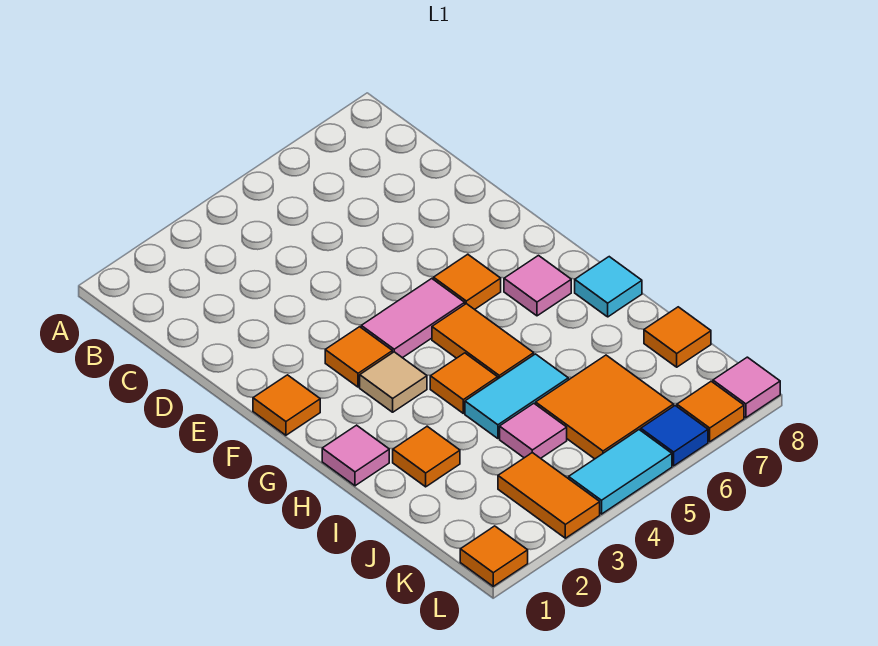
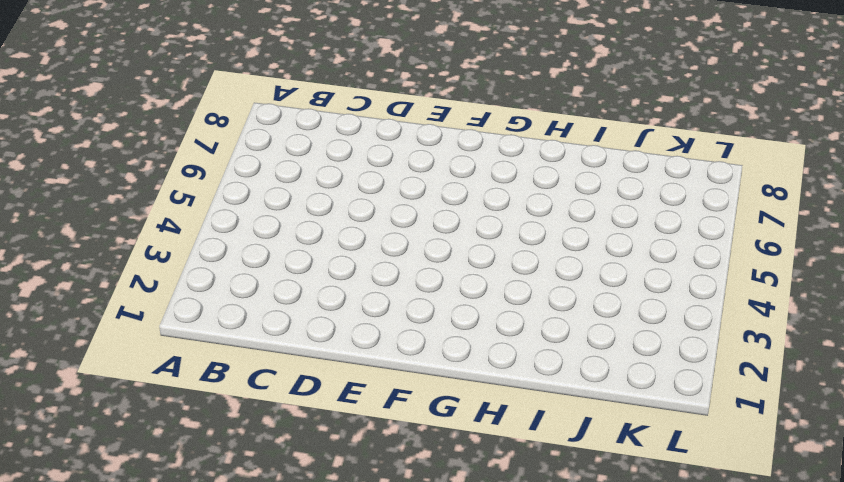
none -> orange 1x1 tile [253,375,320,435]
none -> orange 1x1 tile [325,327,392,387]
none -> pink 1x2 tile [361,279,465,358]

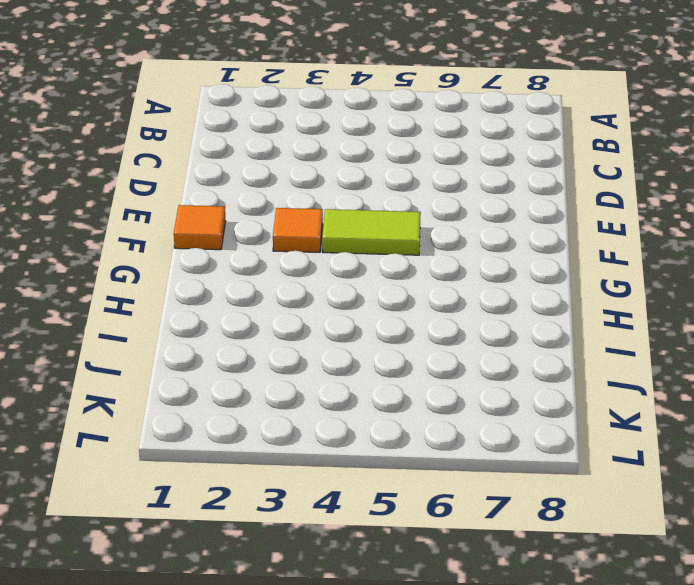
lime 1x2 tile [322,209,421,255] -> pink 1x2 tile [361,279,465,358]
none -> orange 1x1 tile [433,254,501,309]
none -> tan 1x1 tile [360,352,427,412]
none -> orange 1x2 tile [432,304,534,379]

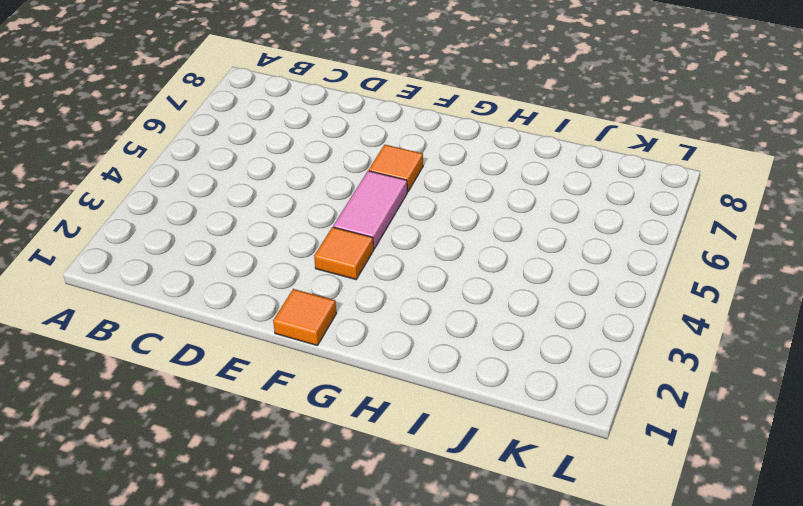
none -> tan 1x1 tile [360,352,427,412]
none -> orange 1x2 tile [432,304,534,379]
none -> pink 1x1 tile [504,256,571,316]

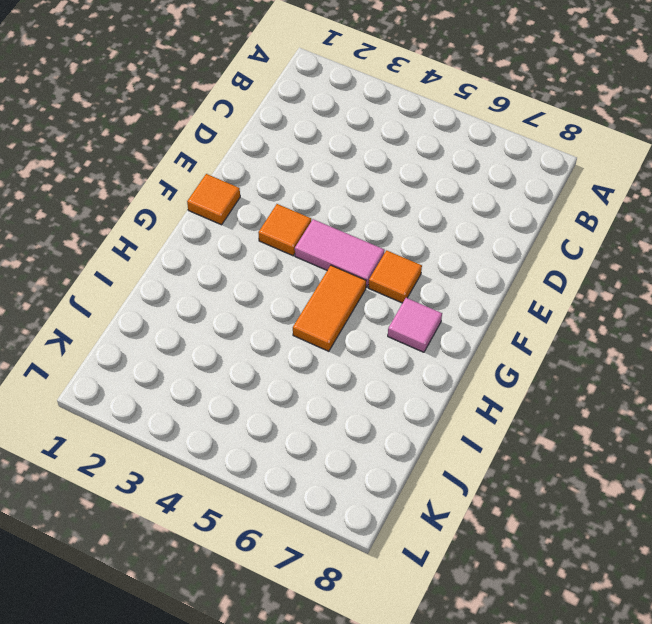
none -> tan 1x1 tile [360,352,427,412]
none -> pink 1x1 tile [322,425,389,486]
none -> orange 1x1 tile [430,353,498,413]

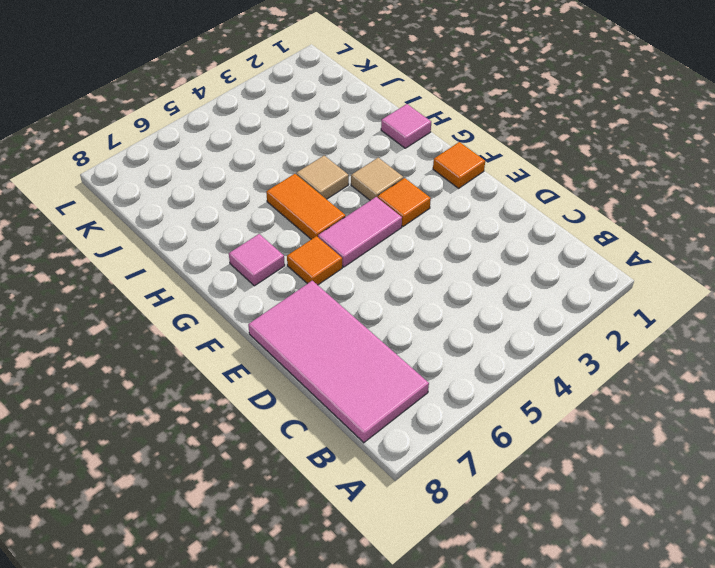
pink 2x4 tile [248,281,429,443] -> none
tan 1x1 tile [296,156,349,199] -> orange 1x1 tile [430,353,498,413]
none -> cyan 1x1 tile [575,257,642,317]
none -> orange 1x1 tile [393,426,460,487]
none -> cyan 1x2 tile [465,354,568,439]

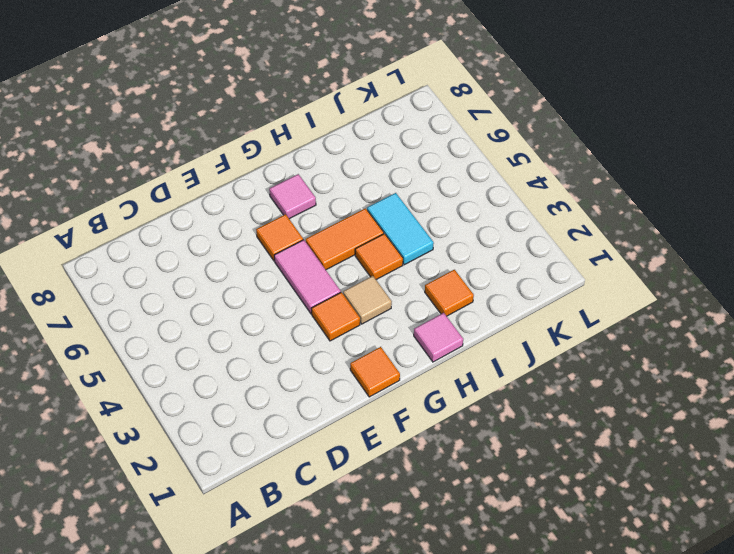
none -> cyan 1x1 tile [575,257,642,317]
none -> pink 1x1 tile [500,403,567,458]
none -> orange 2x2 tile [536,355,674,459]

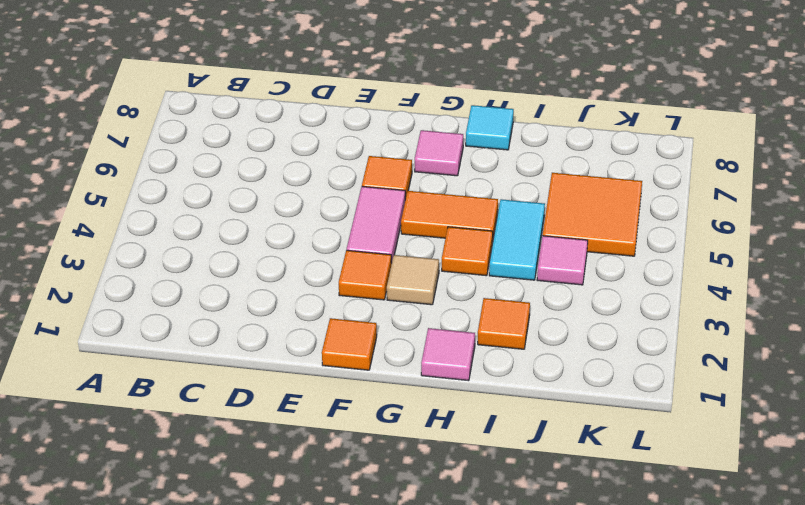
none -> orange 1x1 tile [644,307,711,367]
none -> orange 1x2 tile [498,453,600,538]
none -> orange 1x1 tile [460,526,528,586]

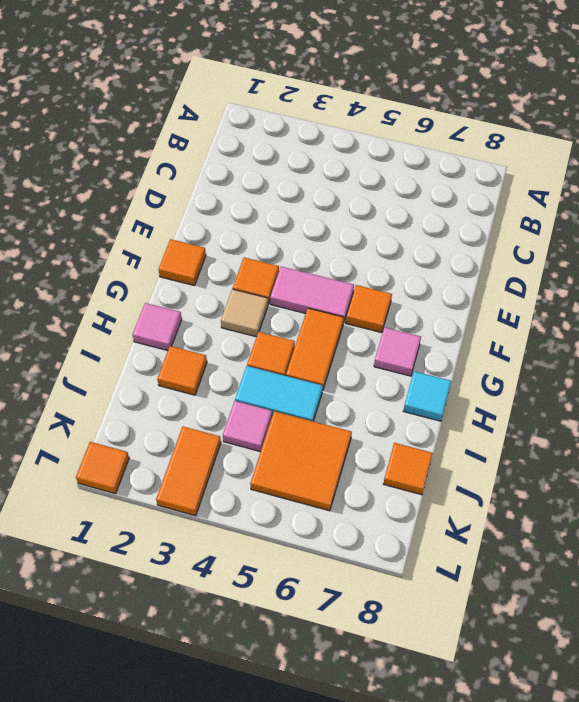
none -> cyan 1x2 tile [569,430,672,514]
none -> blue 1x1 tile [641,406,708,466]
none -> orange 1x1 tile [677,381,744,442]

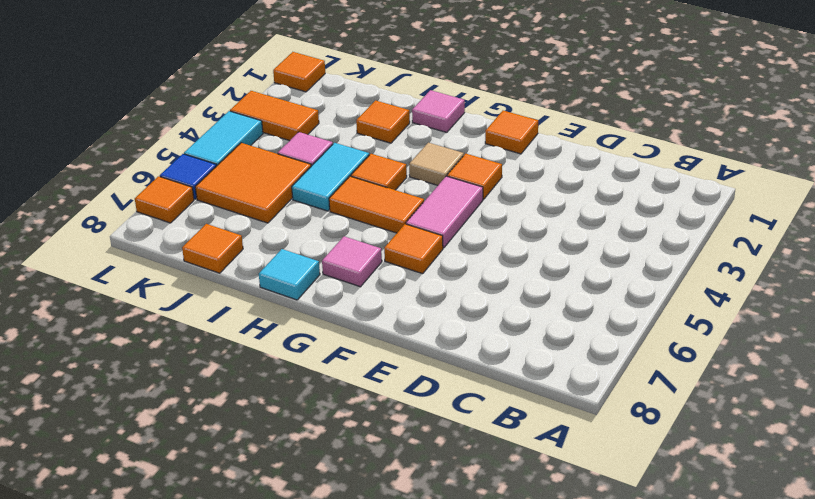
none -> pink 1x1 tile [713,357,780,418]

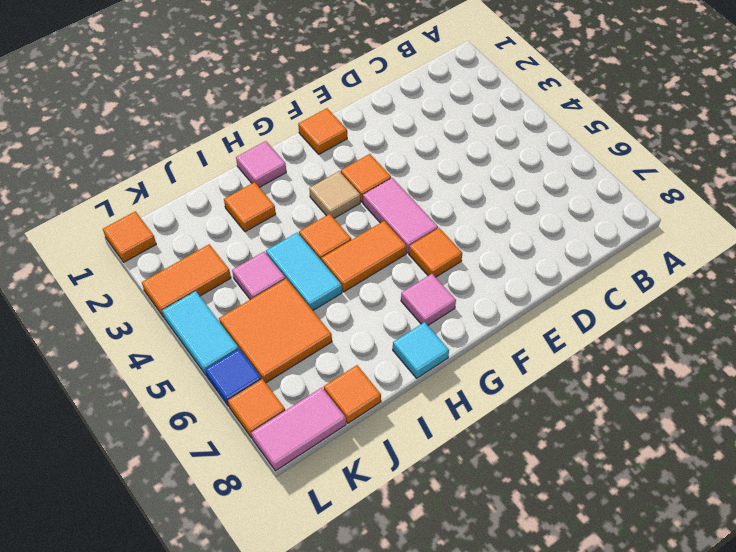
pink 1x2 tile [251,388,346,471] -> pink 1x1 tile [713,357,780,418]

